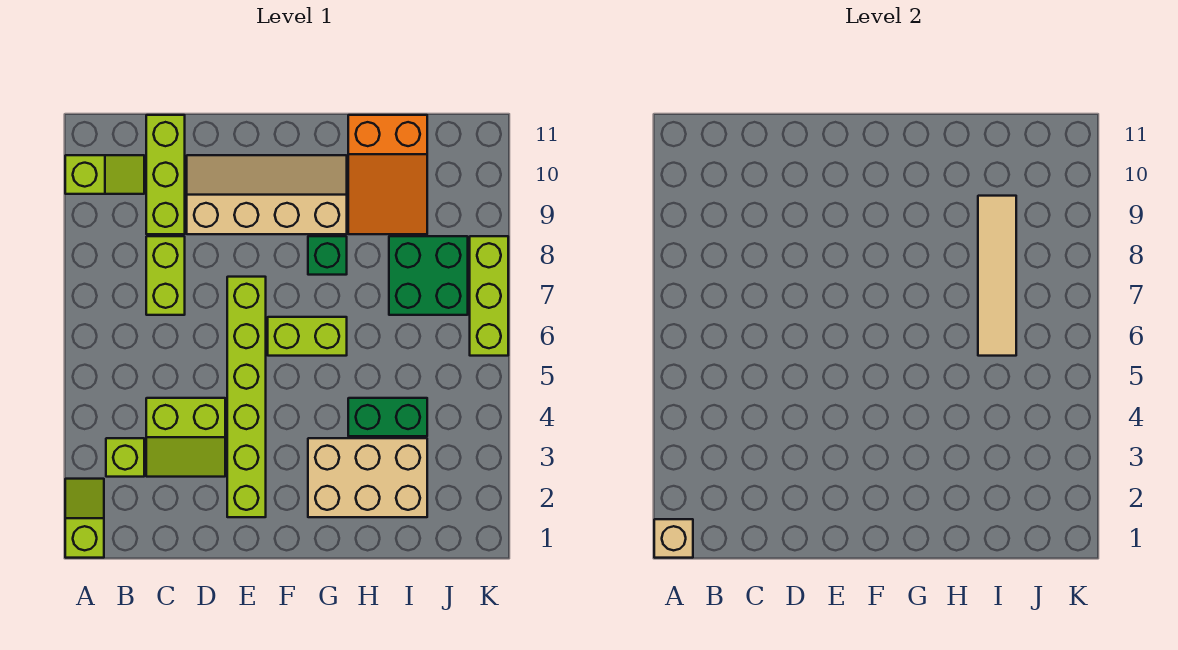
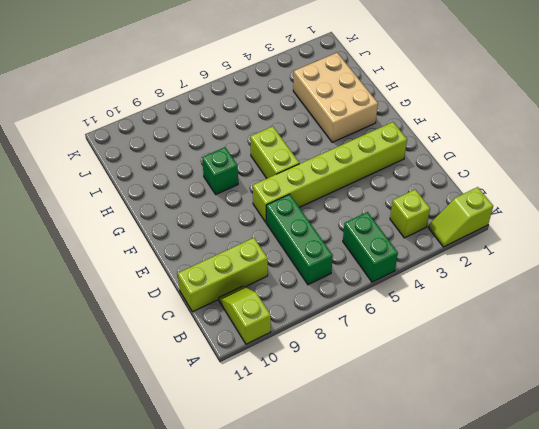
green 1x2 brick [343,212,398,282] -> green 1x2 brick moved to [348,398,427,436]
green 1x3 brick [266,194,333,285] -> lime 1x2 brick [146,236,185,315]
none -> lime 2x2 slope [146,398,225,477]
none -> tan 2x4 slope [187,155,347,234]
none -> orange 2x3 slope [348,115,427,234]

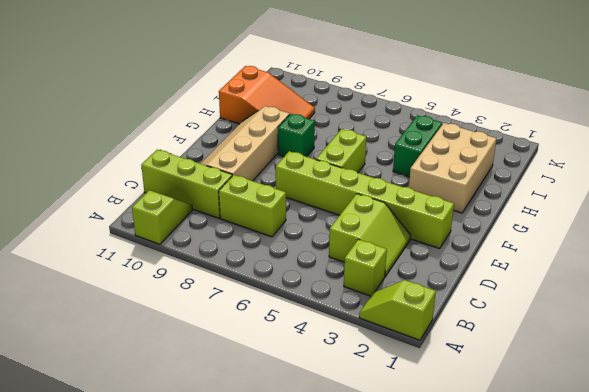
none -> green 2x2 brick [389,236,468,315]
none -> lime 1x3 brick [470,236,508,356]
none -> tan 1x1 brick [654,519,693,558]

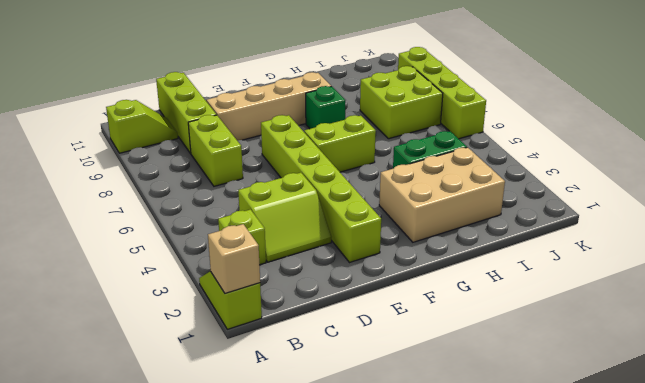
lime 2x2 brick [360,66,443,139] -> green 2x2 brick [389,236,468,315]
lime 1x4 brick [398,47,486,139] -> lime 1x3 brick [470,236,508,356]
none -> orange 2x3 slope [348,115,427,234]
none -> tan 1x4 tile [978,196,1016,356]

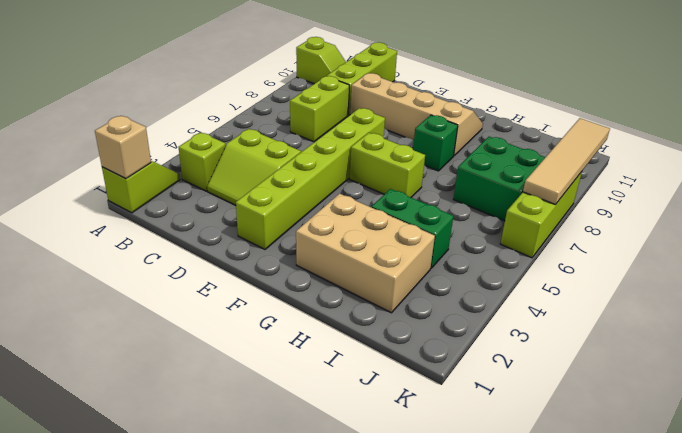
tan 1x4 tile [523,118,610,205] -> tan 1x4 tile moved to [978,196,1016,356]
none -> orange 2x3 slope [348,115,427,234]

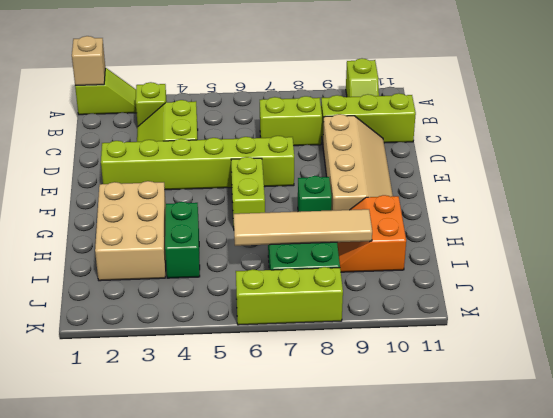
orange 2x2 slope [337,195,406,272] -> orange 2x3 slope [348,115,427,234]

